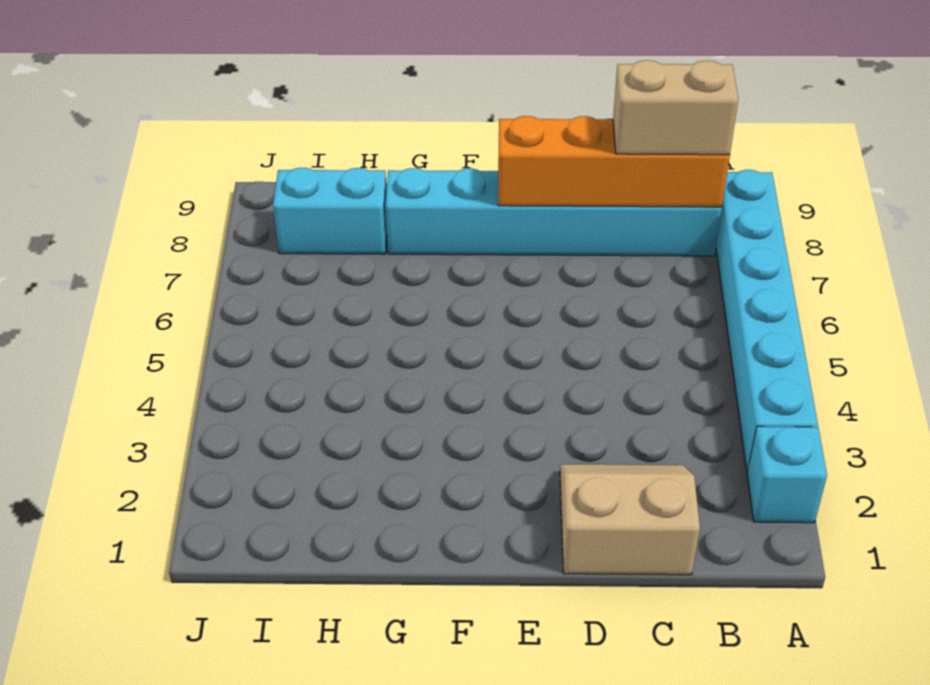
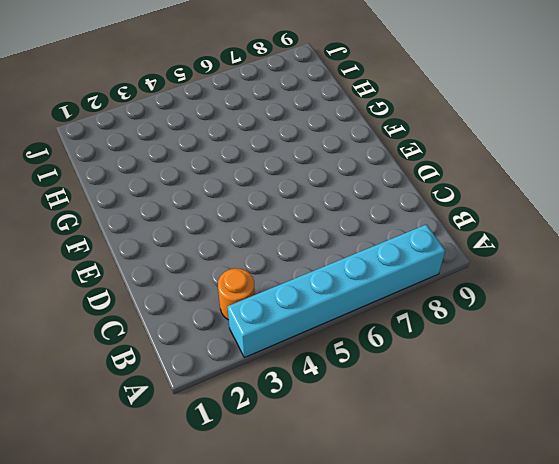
orange 1x1 round brick [218,268,255,320] -> none
none -> cyan 1x1 brick [747,426,827,523]
none -> cyan 1x6 brick [386,168,722,256]

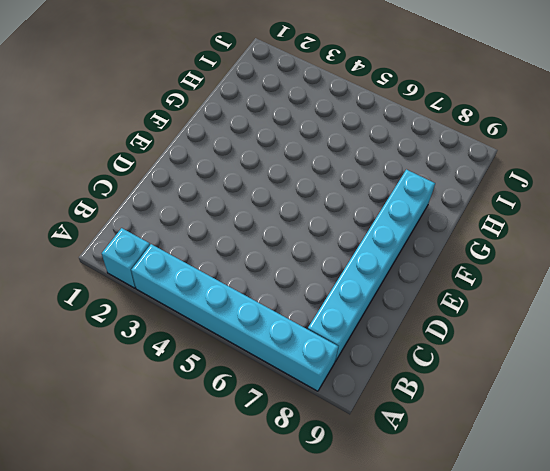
none -> tan 2x2 slope [560,464,700,575]
none -> cyan 1x2 brick [273,168,387,254]

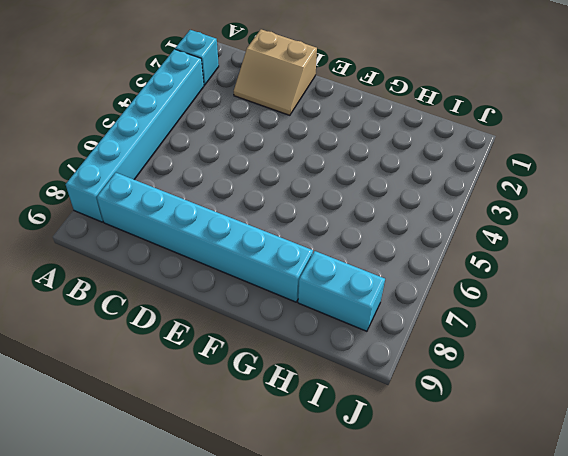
none -> orange 1x4 brick [498,116,730,207]
none -> tan 1x2 brick [613,60,738,155]

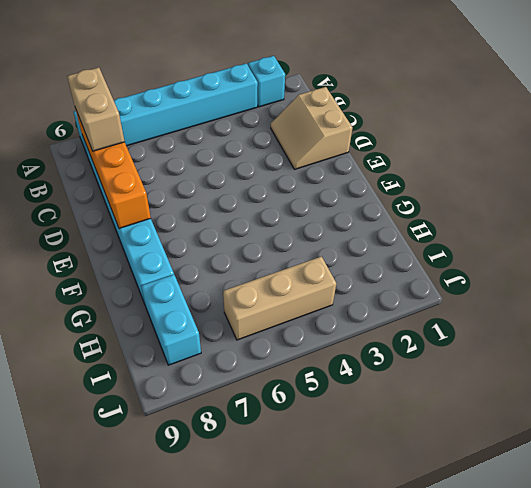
tan 1x3 brick [223,257,336,340] -> none

